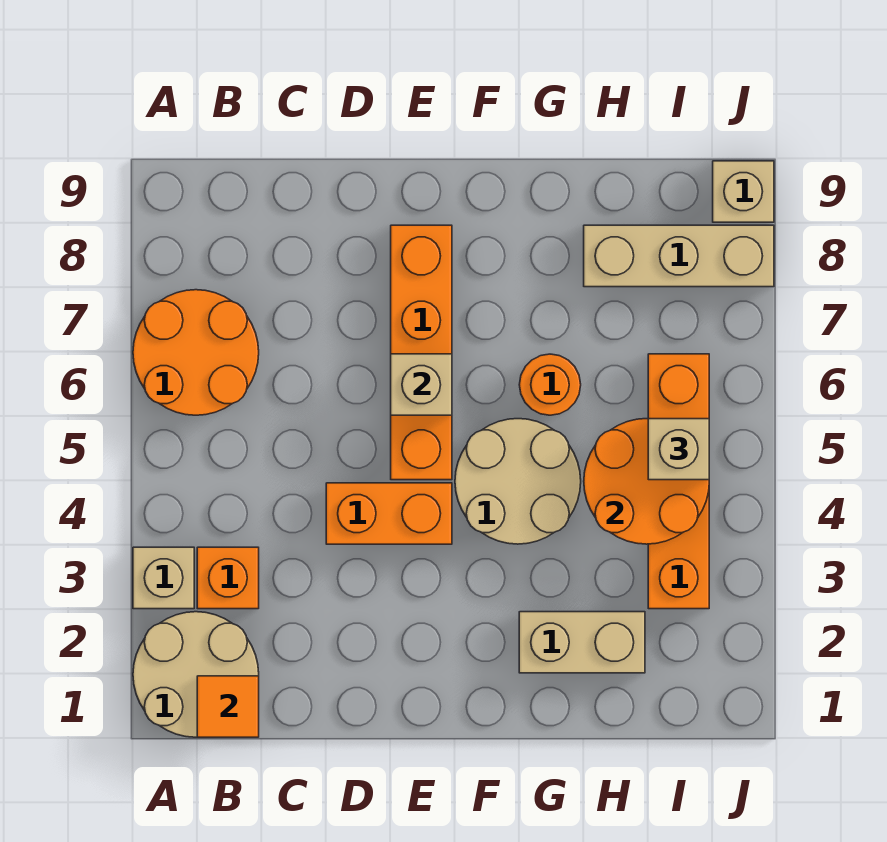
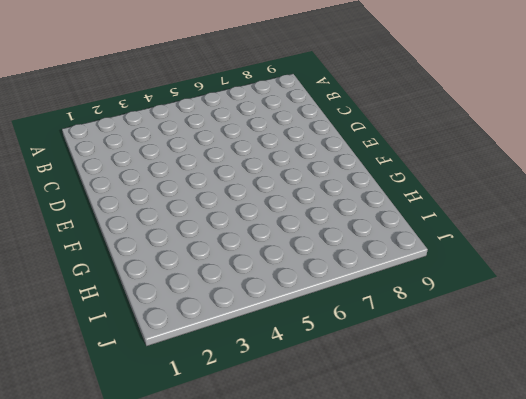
none -> tan 2x2 round brick [133,612,259,737]
none -> tan 1x1 brick [133,547,194,609]
none -> orange 2x2 round brick [133,290,259,415]

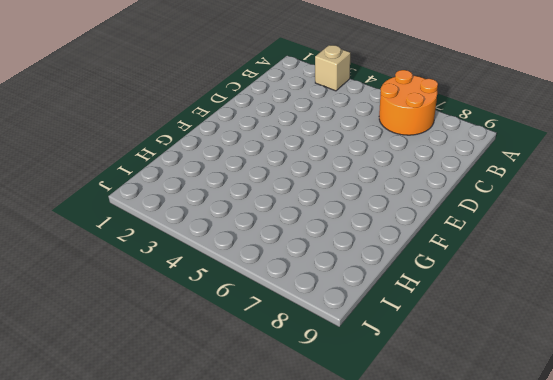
none -> tan 2x2 round brick [133,612,259,737]
none -> orange 1x1 brick [197,547,259,609]
none -> orange 1x2 brick [326,483,452,544]

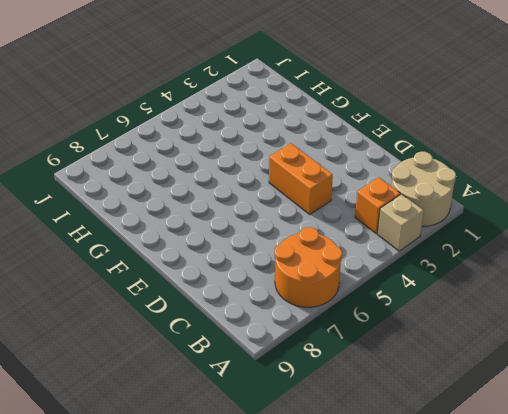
none -> orange 1x4 brick [391,225,452,480]
none -> tan 2x2 round brick [455,419,581,544]
none -> tan 1x2 brick [519,612,645,673]

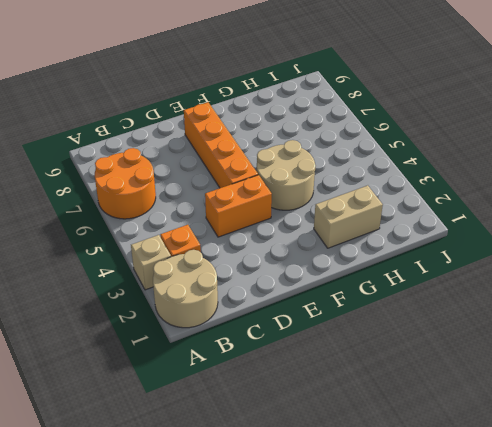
none -> orange 1x1 round brick [519,354,581,415]
none -> tan 1x3 brick [584,225,774,287]
none -> orange 1x4 brick [648,354,709,609]

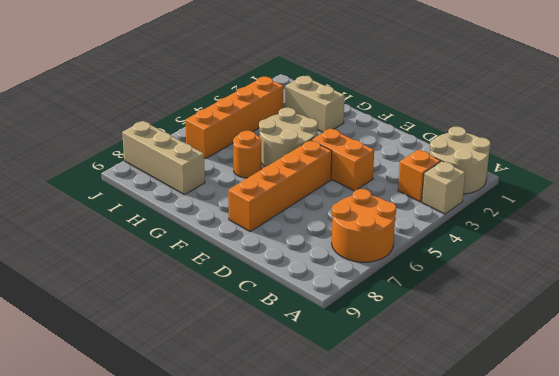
none -> tan 1x1 brick [713,161,774,222]
none -> orange 1x1 tile [197,676,259,737]
none -> tan 1x1 brick [391,354,452,415]

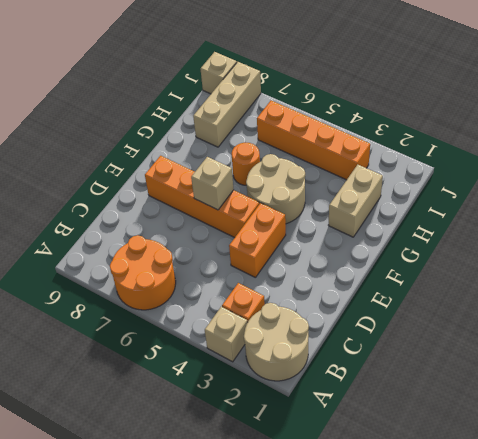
none -> orange 1x1 tile [197,676,259,737]
none -> orange 2x2 round brick [584,419,709,544]
none -> tan 1x1 brick [648,419,709,480]

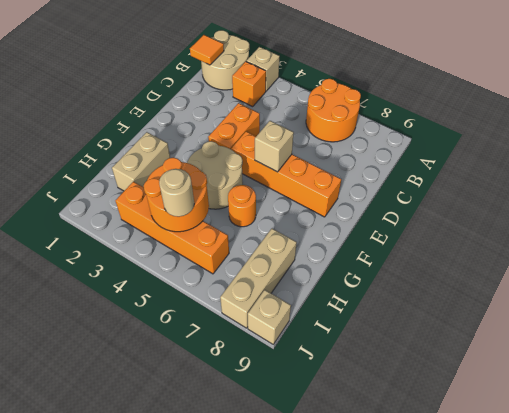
tan 1x1 round brick [159,169,194,217] -> tan 1x1 brick [648,419,709,480]

